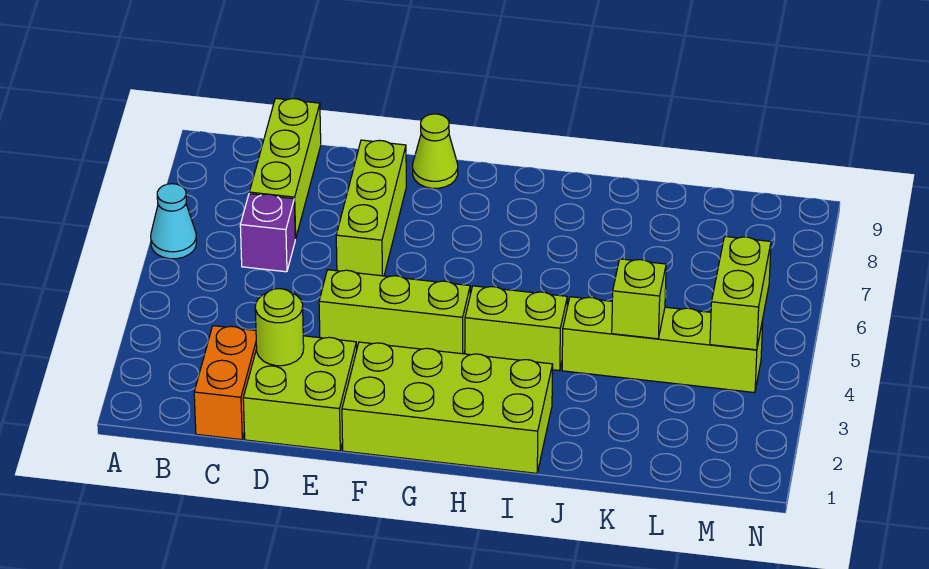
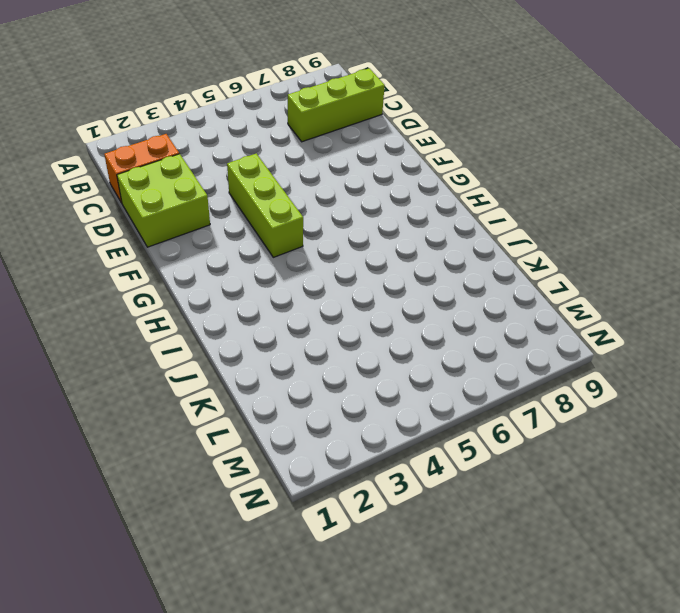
none -> cyan 1x1 cone [151,184,197,259]
none -> purple 1x1 brick [240,194,295,272]
none -> lime 1x3 brick [336,140,406,276]

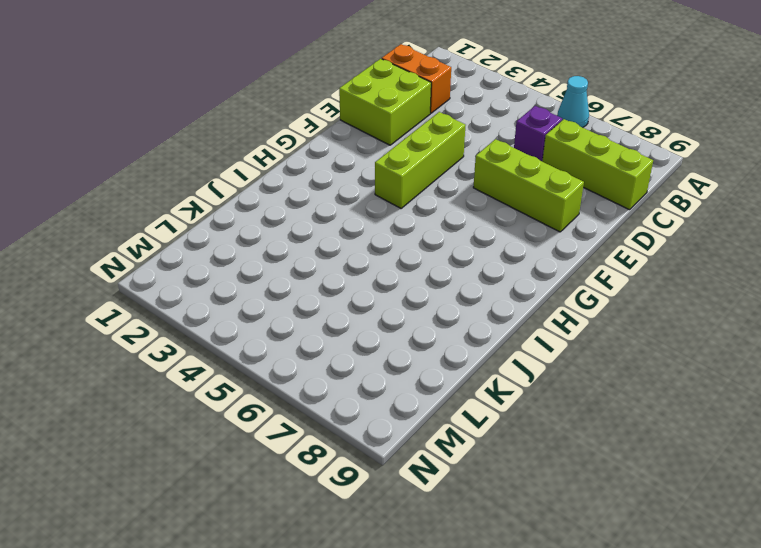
none -> lime 2x4 brick [342,342,553,473]
none -> lime 1x1 cone [413,114,458,188]
none -> lime 1x2 brick [465,286,567,371]

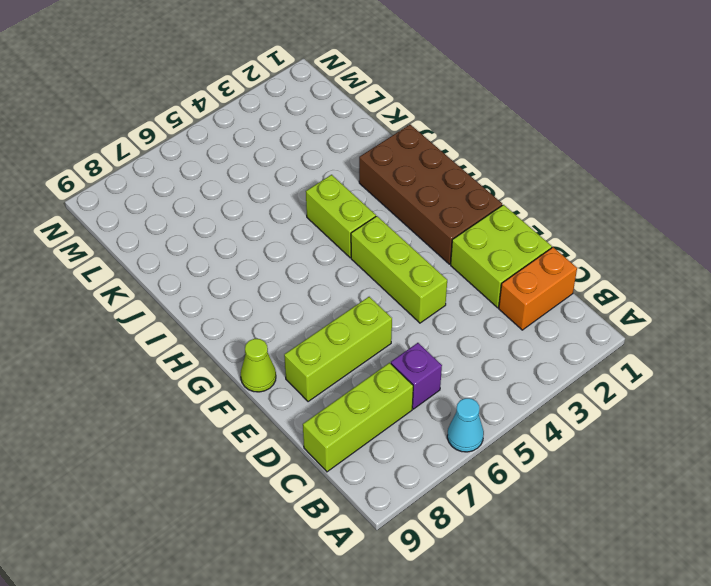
brown 2x4 brick [359,125,502,264] -> lime 2x4 brick [342,342,553,473]
none -> lime 1x4 brick [562,297,763,393]
none -> lime 1x1 round brick [255,289,304,366]
none -> lime 1x1 brick [612,259,666,339]

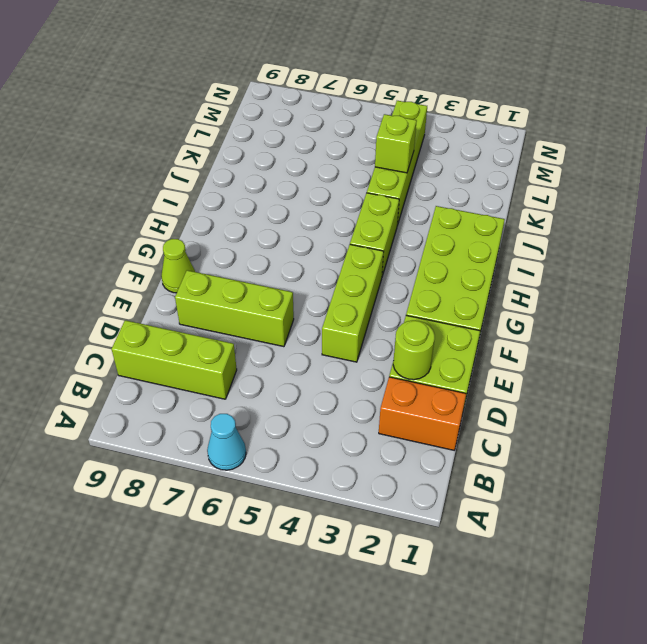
none -> purple 1x1 brick [240,194,295,272]
none -> lime 1x2 brick [710,236,771,350]

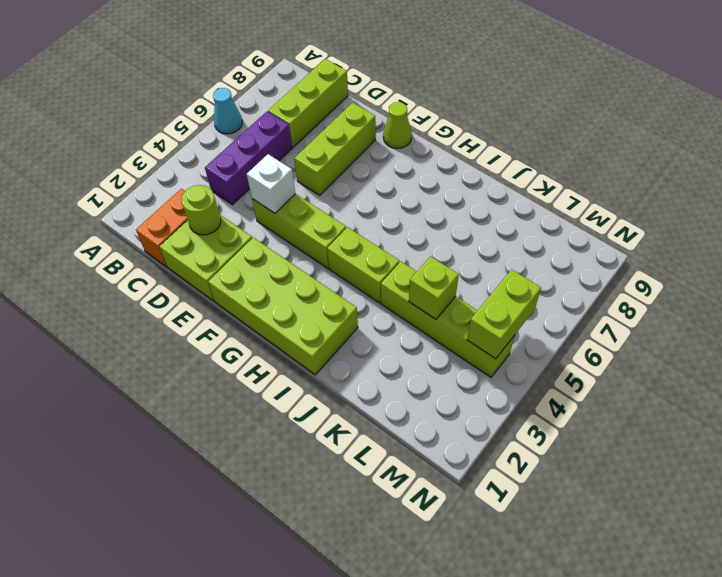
purple 1x3 brick [205,112,292,205] -> purple 1x1 brick [240,194,295,272]
white 1x1 brick [247,154,295,213] -> none

